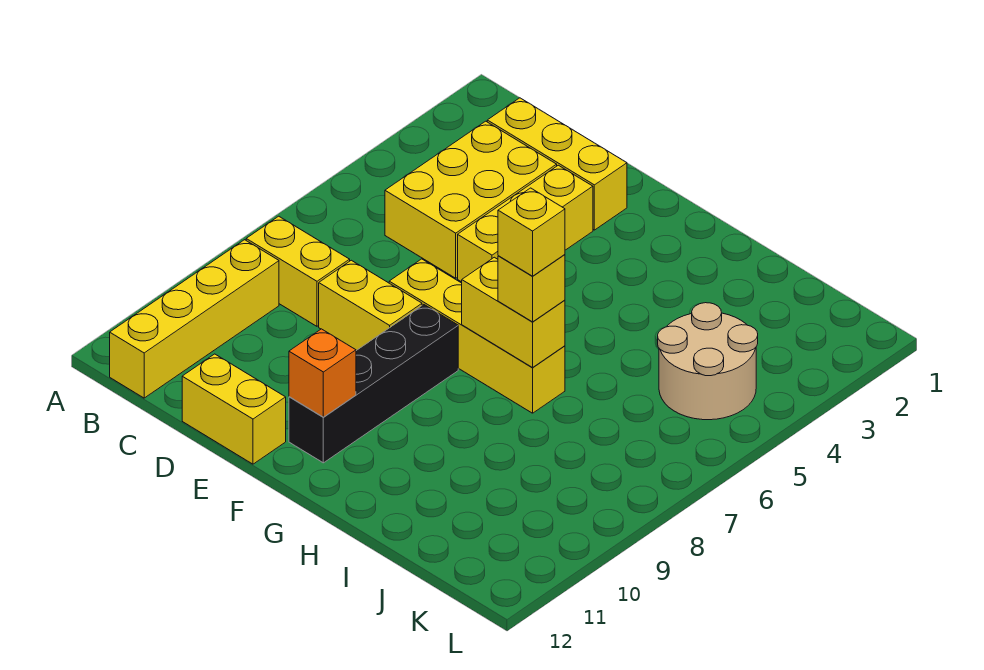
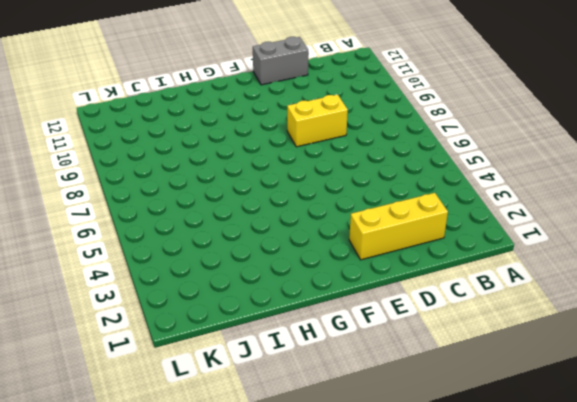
grey 1x2 brick [253,37,308,85] -> yellow 1x2 brick [182,354,286,464]
none -> yellow 1x2 brick [246,216,350,326]
none -> yellow 1x4 brick [110,240,279,398]
none -> yellow 2x3 brick [385,121,557,278]

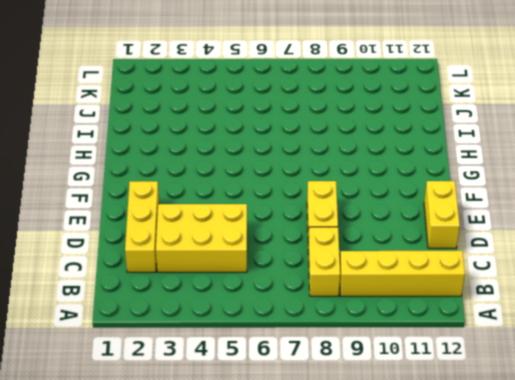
none -> yellow 1x3 brick [458,165,593,282]
none -> yellow 1x4 brick [389,259,565,413]
none -> black 1x4 brick [289,305,458,463]

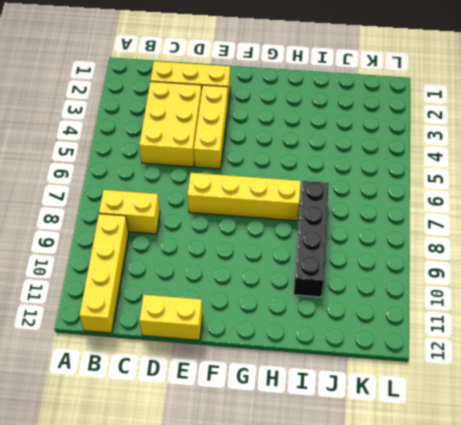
black 1x4 brick [294,181,329,297] -> black 1x4 brick moved to [289,305,458,463]
none -> yellow 1x2 brick [319,260,422,351]
none -> tan 2x2 round brick [658,303,758,420]
none -> orange 1x1 brick [289,329,356,417]

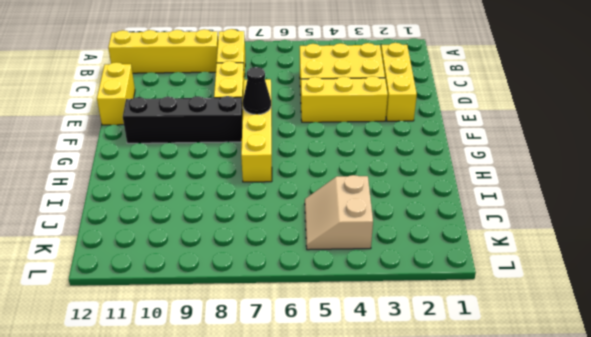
black 1x1 cone [243,67,271,115] -> none
tan 2x2 slope [305,175,373,250] -> tan 2x2 round brick [658,303,758,420]
none -> orange 1x1 brick [289,329,356,417]
none -> yellow 1x2 brick [462,257,565,367]
none -> yellow 1x1 brick [498,255,565,322]

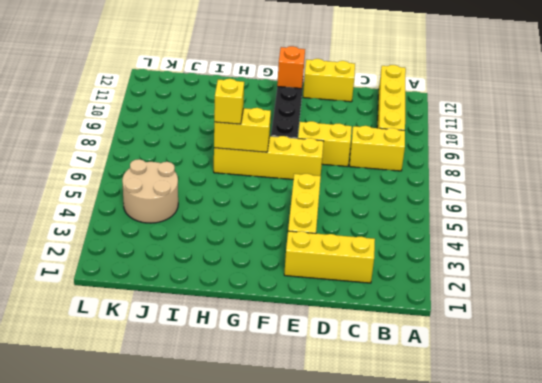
none -> yellow 2x3 brick [385,121,557,278]
none -> yellow 1x1 brick [498,188,565,276]

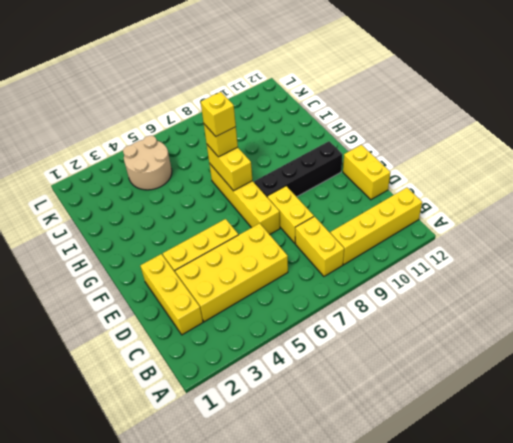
yellow 2x4 brick [175,223,288,322] -> yellow 2x3 brick [385,121,557,278]
none -> orange 1x1 brick [289,329,356,417]

